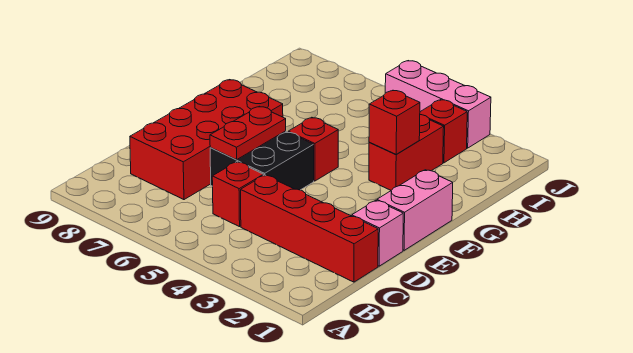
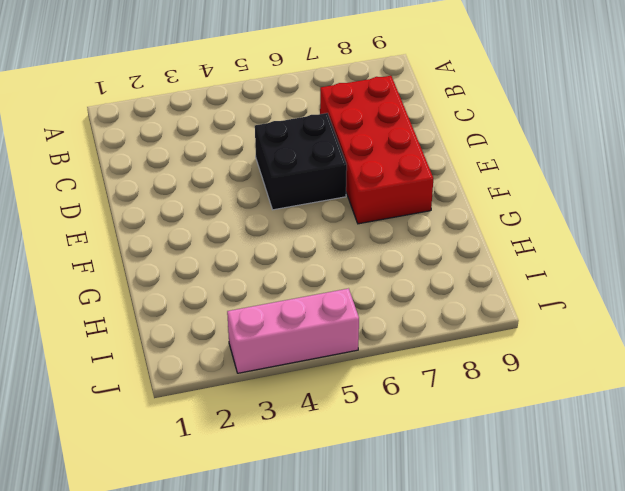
none -> red 1x4 brick [241,175,378,282]
none -> red 1x1 brick [212,162,263,227]
none -> pink 1x1 brick [352,200,403,266]

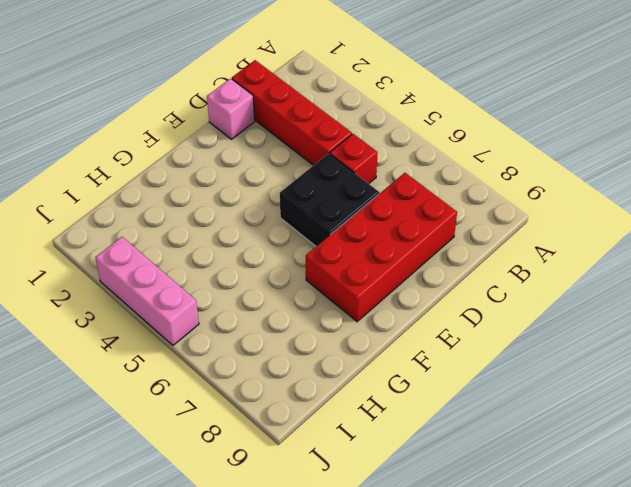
none -> pink 1x2 brick [377,170,453,250]
none -> red 1x1 brick [288,117,338,181]
none -> red 1x2 brick [369,115,444,190]

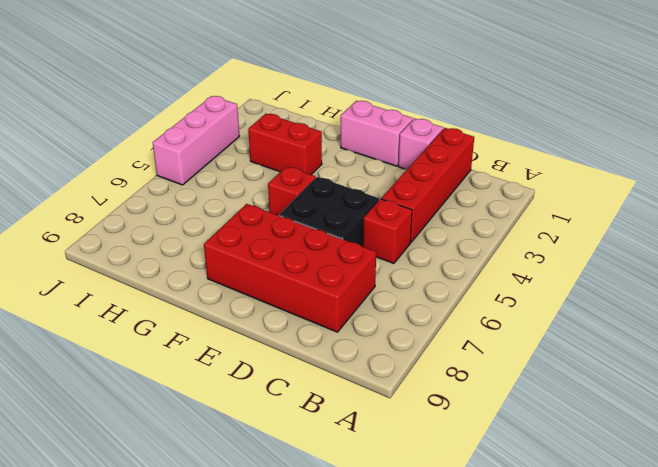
none -> red 1x1 brick [420,100,467,163]
none -> red 1x2 plate [210,106,286,160]
none -> red 1x1 brick [369,91,420,154]

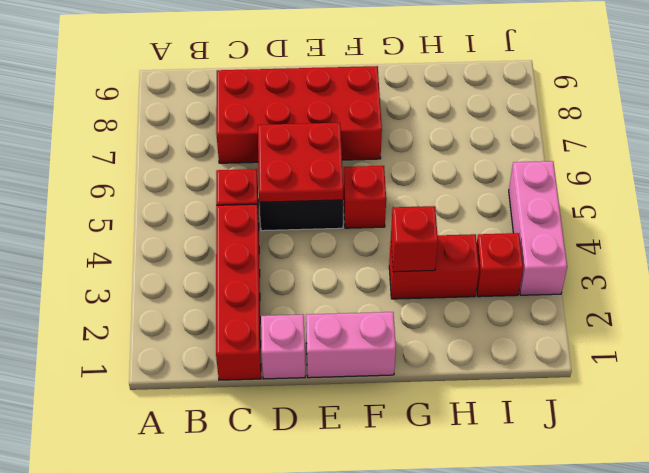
red 2x2 plate [258,123,343,202] -> red 1x2 plate [210,106,286,160]

